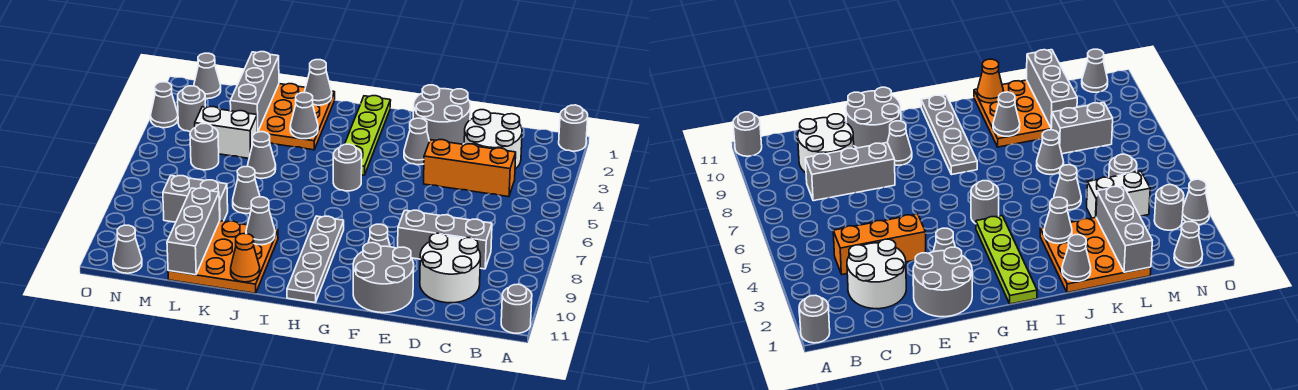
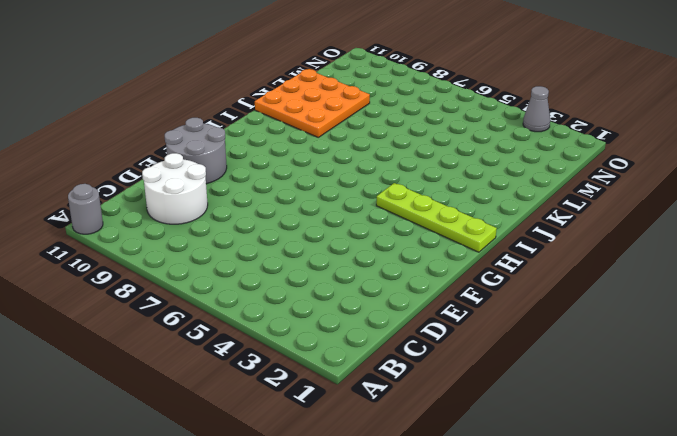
none -> grey 1x1 round brick [559,105,588,151]
none -> white 2x2 round brick [464,110,522,169]
none -> orange 1x3 brick [424,140,516,197]
none -> grey 1x3 brick [398,210,492,269]

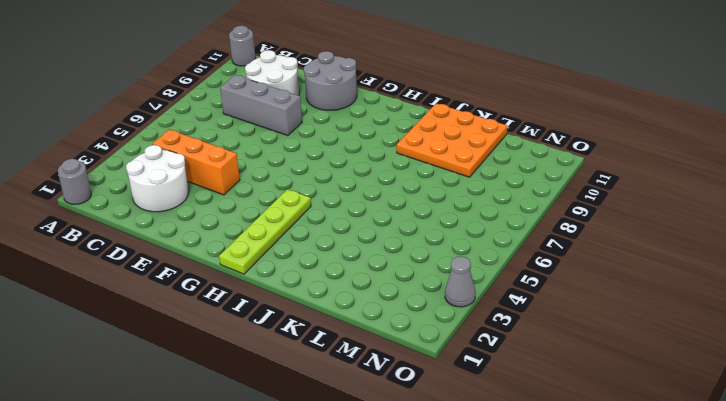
none -> grey 2x2 round brick [413,85,470,144]
none -> grey 1x1 cone [404,118,429,165]
none -> grey 1x1 cone [368,224,390,247]
none -> grey 1x1 round brick [333,144,362,191]

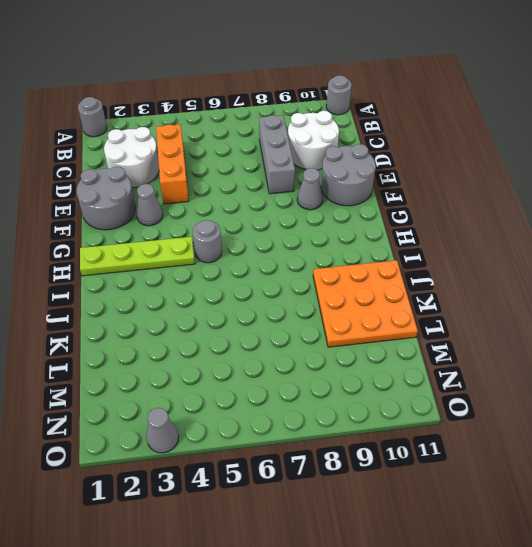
none -> grey 1x4 plate [287,216,344,303]
none -> orange 3x3 plate [258,84,335,150]
none -> grey 1x1 cone [248,132,276,178]
none -> grey 1x1 cone [233,167,260,214]

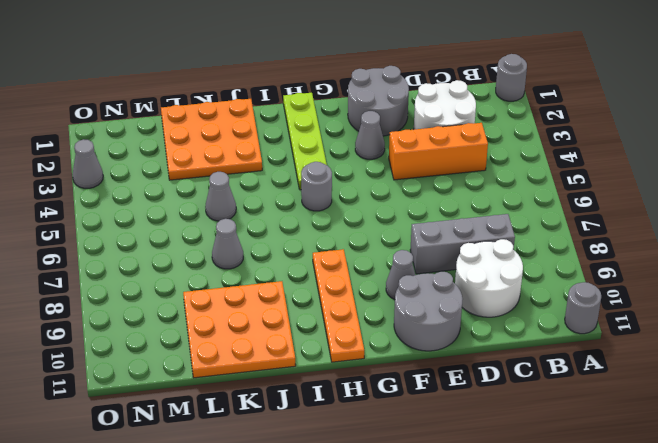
orange 1x4 plate [313,249,364,362] -> grey 1x4 plate [287,216,344,303]
none -> white 1x2 brick [195,107,257,158]
none -> grey 1x2 brick [163,176,228,222]
none -> grey 1x1 round brick [190,124,219,170]
none -> grey 1x1 cone [194,53,221,99]

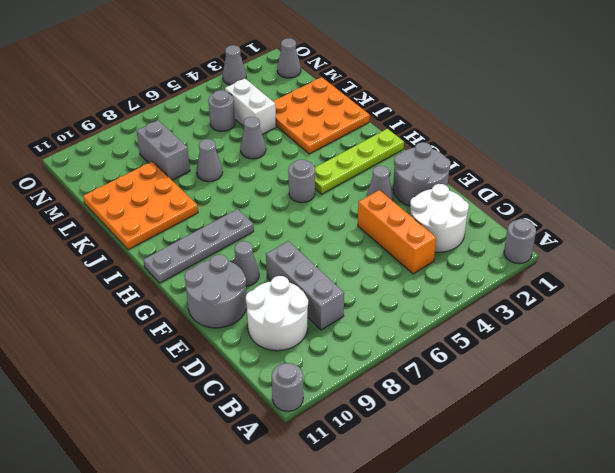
none -> grey 1x1 round brick [178,86,206,132]
none -> grey 1x1 cone [113,225,142,273]
none -> grey 1x1 cone [304,60,332,105]
none -> grey 1x1 cone [290,93,318,139]

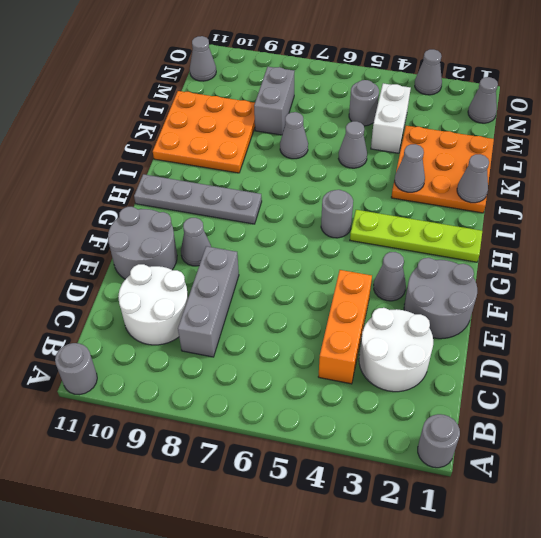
none -> grey 1x1 round brick [178,86,206,132]
none -> grey 1x1 cone [246,197,275,245]
none -> orange 1x1 cone [231,234,260,282]
none -> grey 1x3 brick [230,52,279,132]

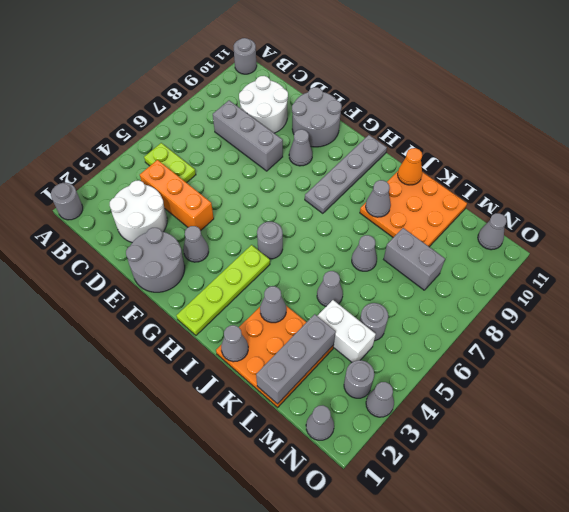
lime 1x2 plate [144,143,196,183] -> none
none -> grey 1x3 brick [167,188,220,275]

